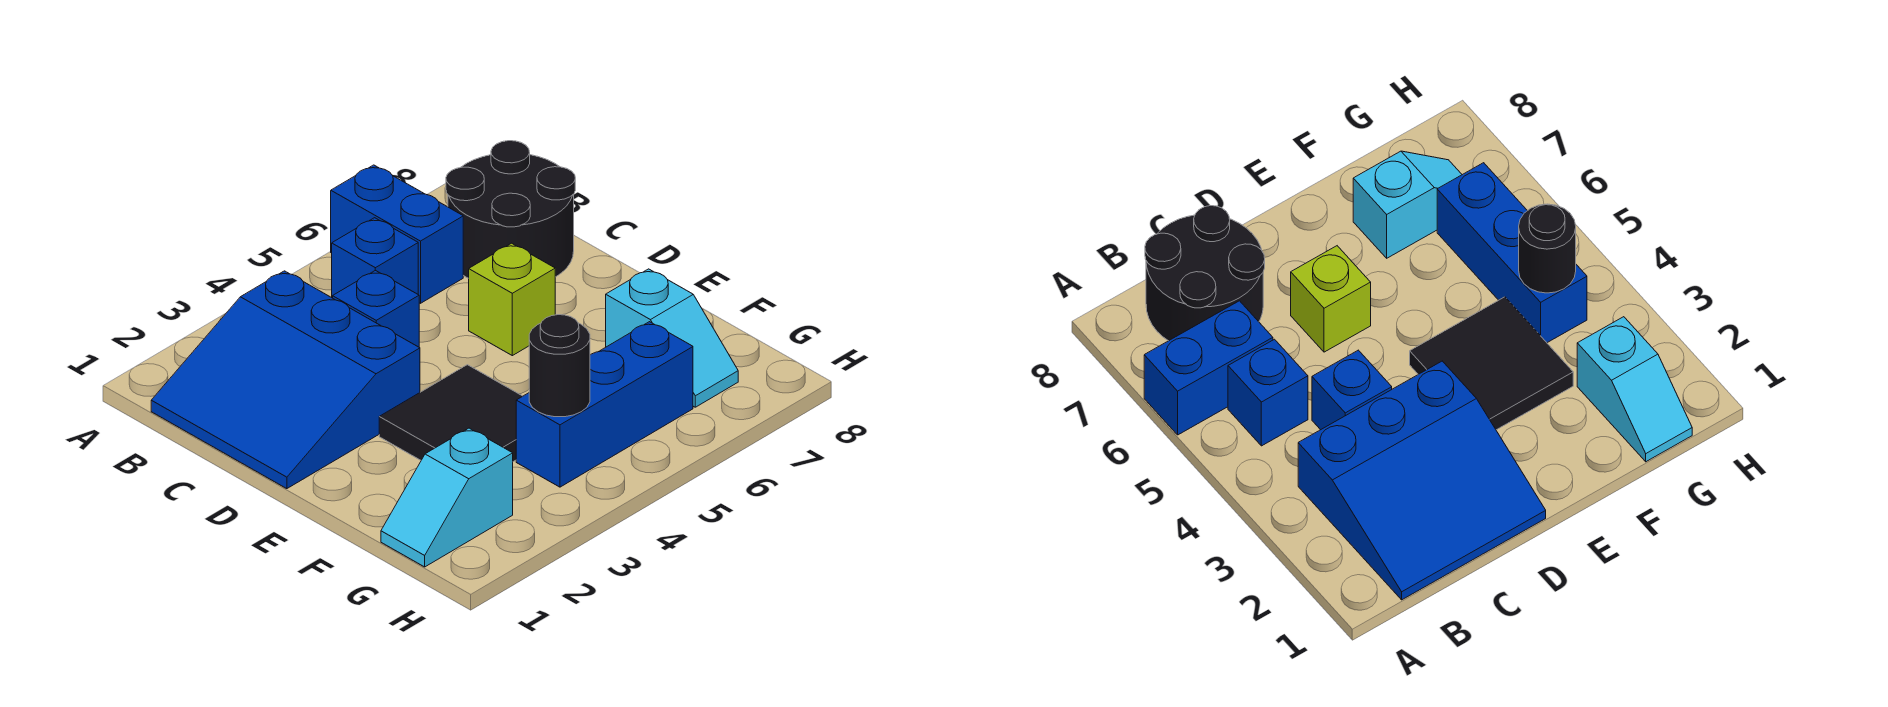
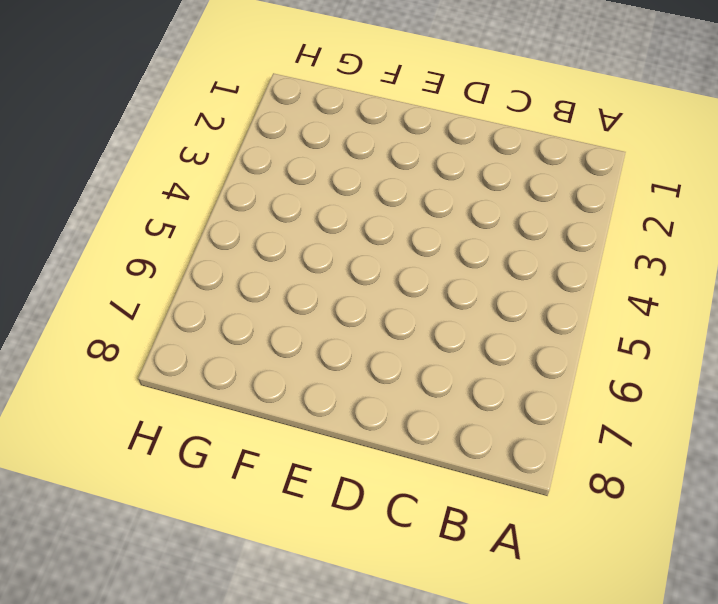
none -> blue 1x2 brick [331,165,463,303]
none -> blue 3x3 slope [151,271,420,489]

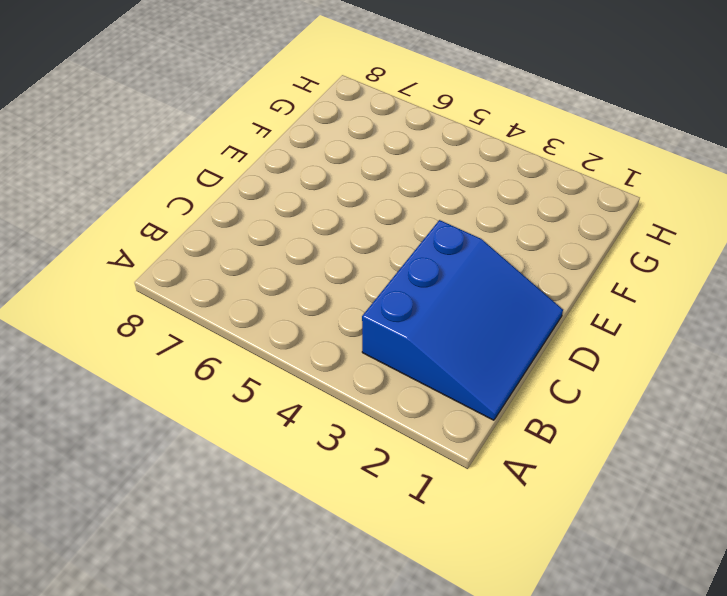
none -> blue 1x2 brick [331,165,463,303]
none -> blue 1x1 brick [332,218,418,298]

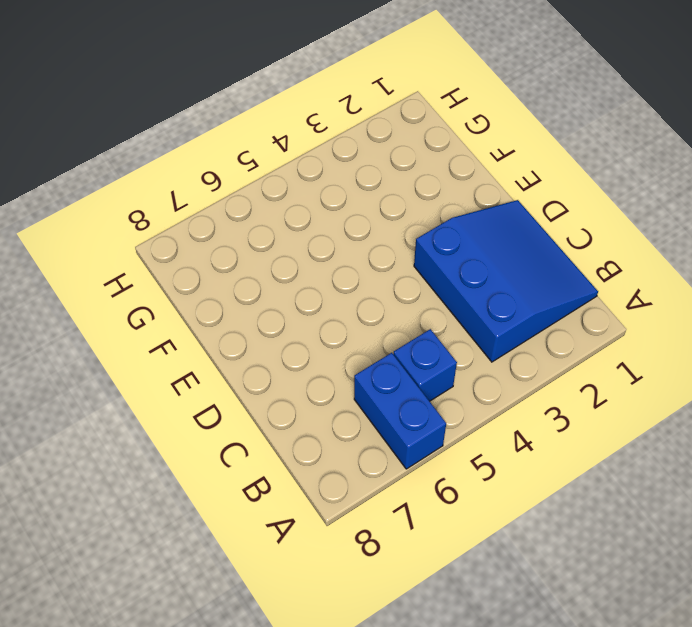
none -> black 2x2 round brick [446,141,575,278]
none -> blue 1x1 brick [333,270,419,347]

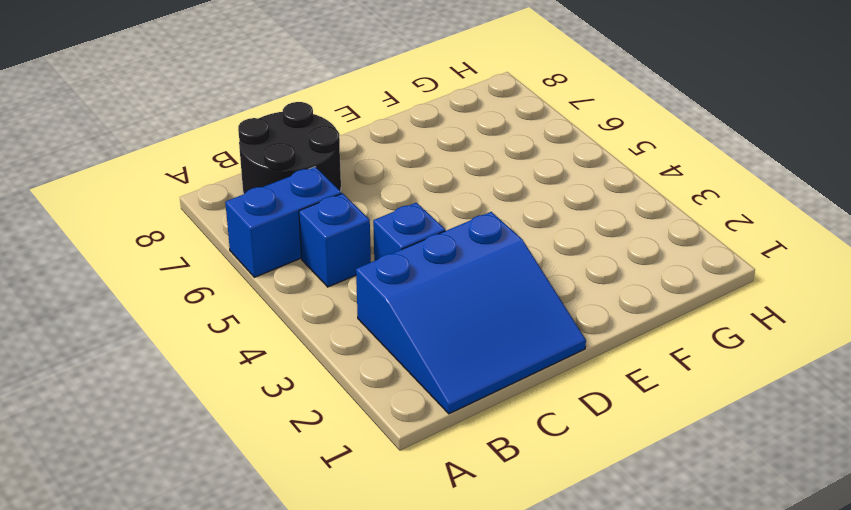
none -> lime 1x1 brick [469,243,555,356]
none -> black 2x2 tile [379,365,522,462]

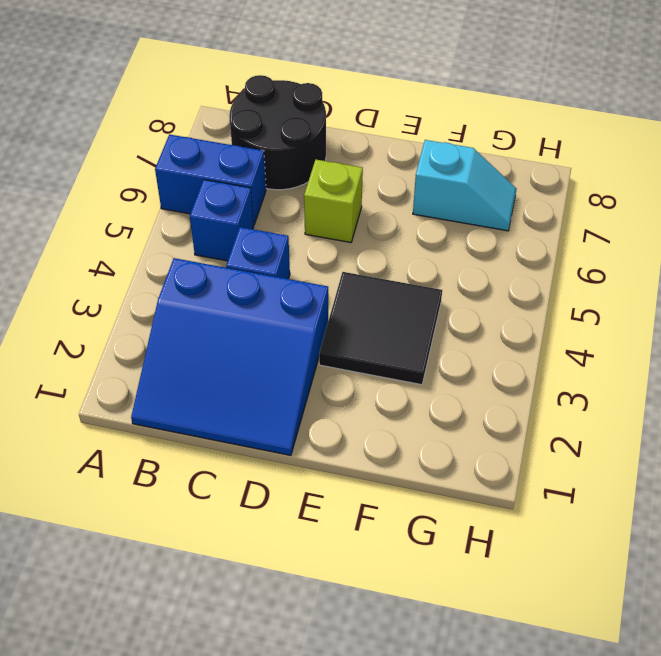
none -> cyan 1x2 slope [381,428,513,567]
none -> blue 1x3 brick [516,322,693,487]

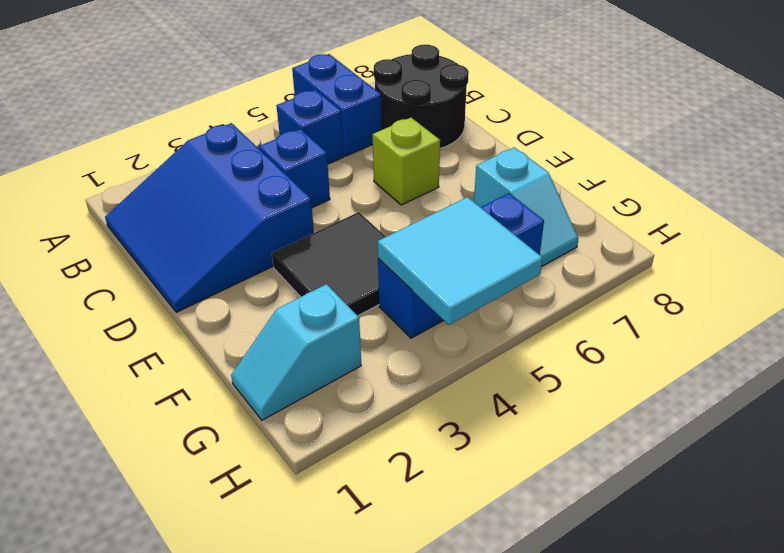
cyan 2x2 tile [377,197,542,325] -> black 1x1 round brick [529,315,590,417]

